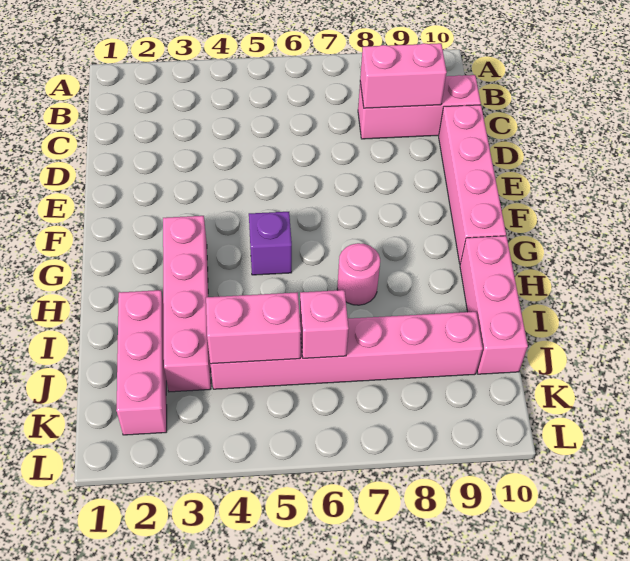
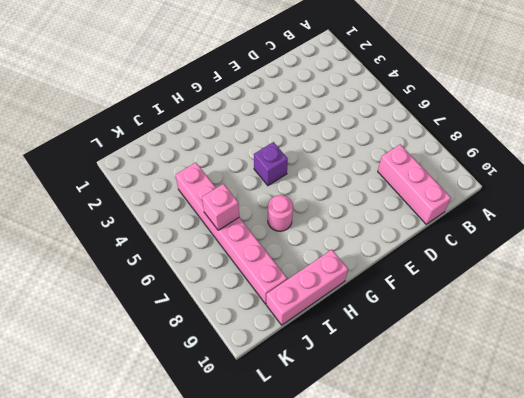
none -> pink 1x4 brick [439,105,506,263]
none -> pink 1x4 brick [163,216,211,392]

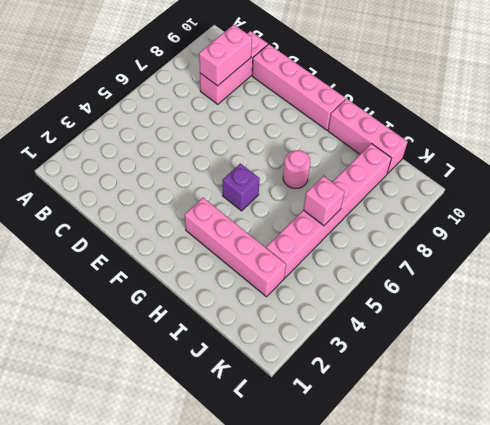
none -> pink 1x3 brick [116,290,167,435]
none -> pink 1x2 brick [206,292,301,364]

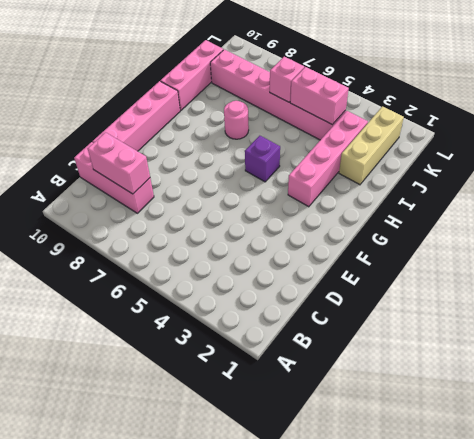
tan 1x3 brick [339,106,404,185] -> pink 1x3 brick [116,290,167,435]

